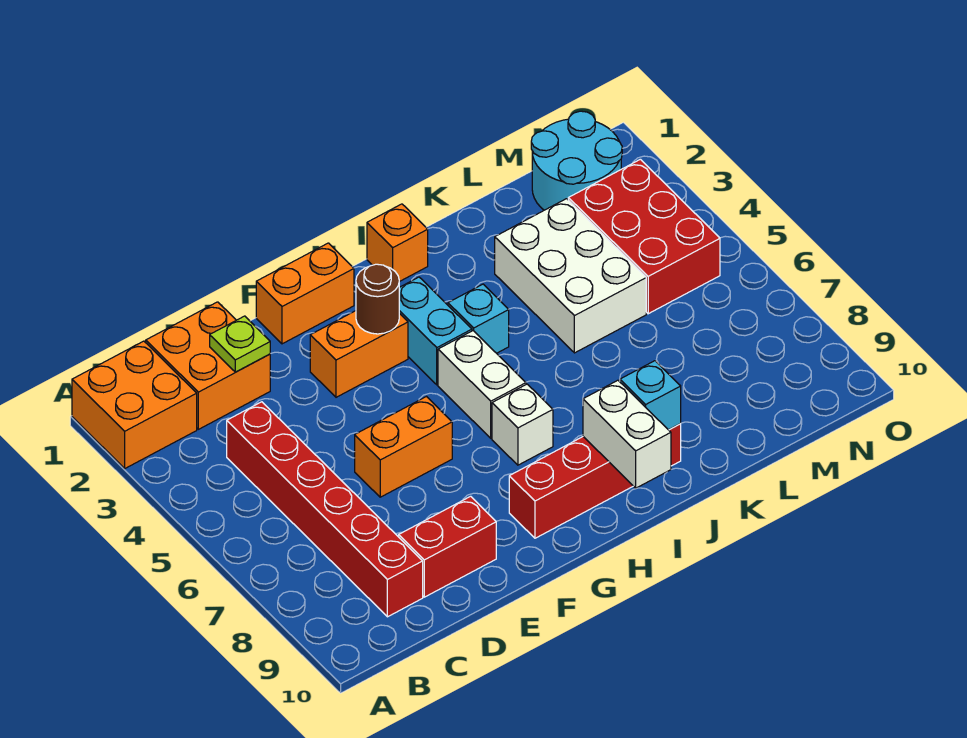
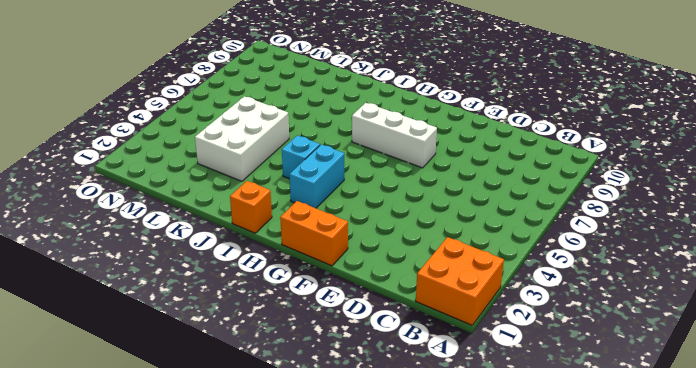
white 1x3 brick [352,103,437,168] -> white 1x1 brick [492,384,553,465]
none -> orange 2x2 brick [146,302,270,429]
none -> red 1x6 brick [227,402,423,617]
none -> red 1x2 brick [399,496,496,597]

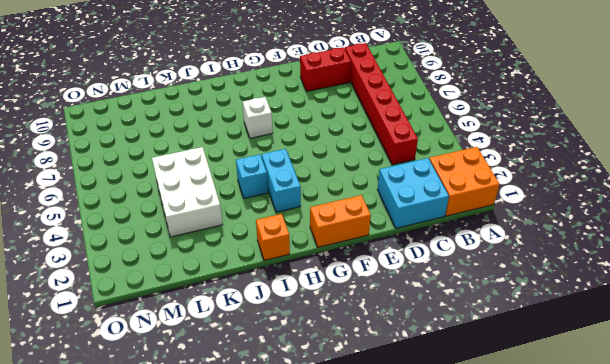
cyan 2x2 brick [377,158,449,228] -> orange 2x2 brick [146,302,270,429]
none -> orange 1x2 brick [355,397,452,497]
none -> orange 1x2 brick [310,311,408,397]
none -> red 1x4 brick [509,424,681,538]

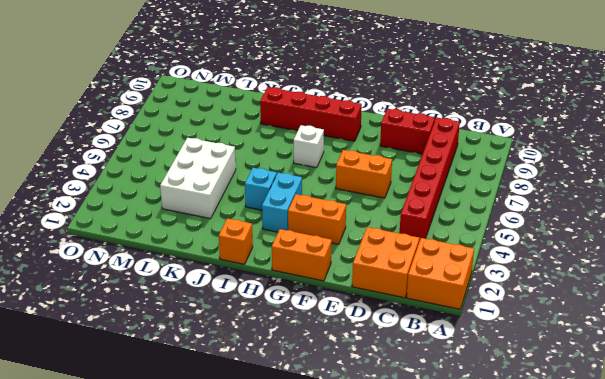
none -> white 1x2 brick [438,331,526,438]
none -> cyan 2x2 round brick [531,111,622,210]
none -> red 2x3 brick [568,159,720,314]

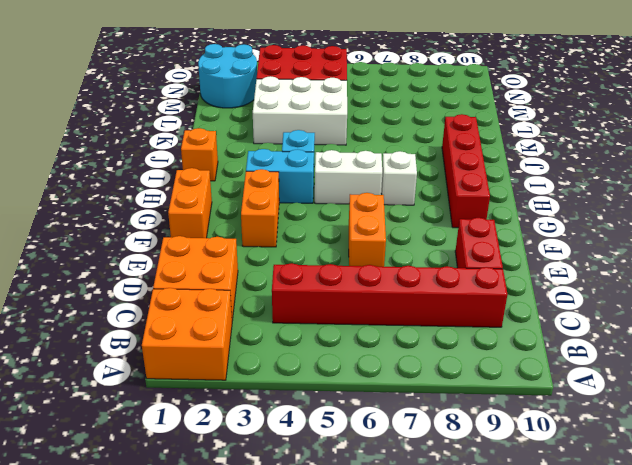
none -> lime 1x1 plate [210,316,270,372]
none -> brown 1x1 round brick [356,264,399,334]
none -> white 1x2 brick [583,380,671,488]

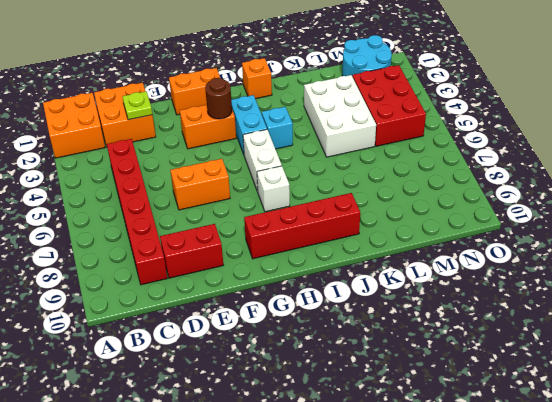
none -> white 1x2 brick [583,380,671,488]
none -> cyan 1x1 brick [620,361,681,430]

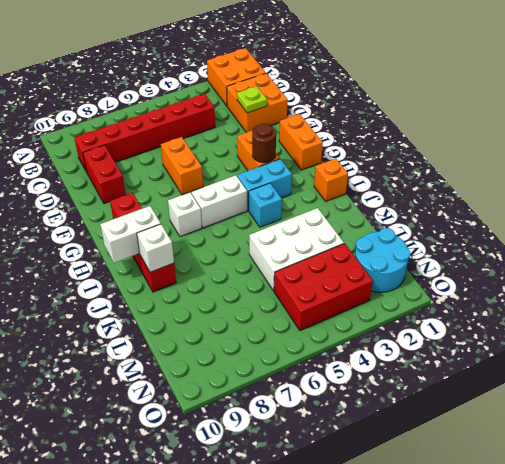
white 1x1 brick [137,224,174,272] -> cyan 1x1 brick [620,361,681,430]

